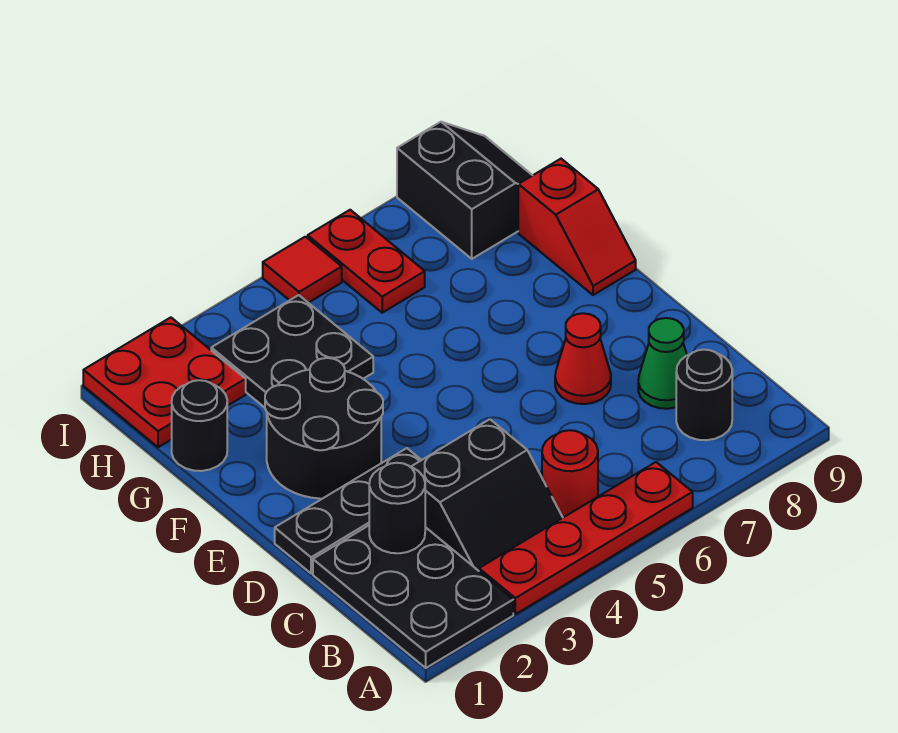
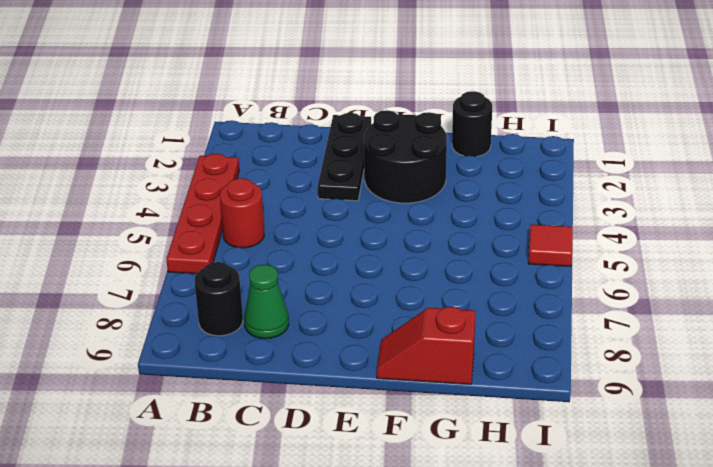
none -> black 2x3 plate [313,526,513,668]
none -> black 2x2 slope [411,419,563,571]
none -> red 1x1 cone [555,313,611,404]

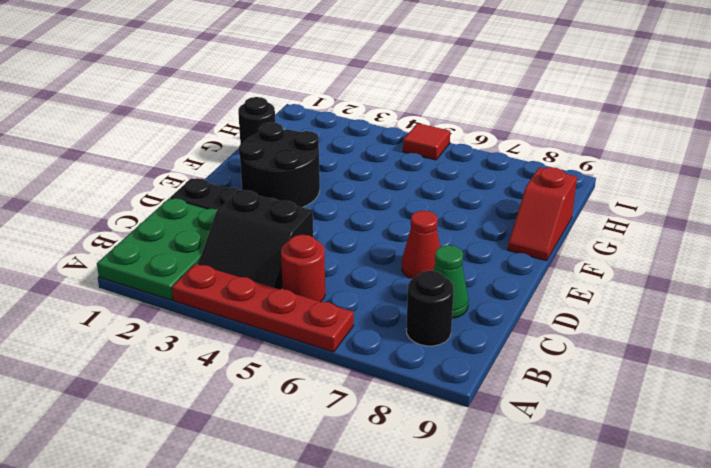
green 2x3 plate [97,198,217,300] -> black 2x3 plate [313,526,513,668]
none -> black 2x2 plate [211,295,373,408]
none -> red 2x2 plate [83,317,246,447]
none -> red 1x2 plate [308,210,425,313]

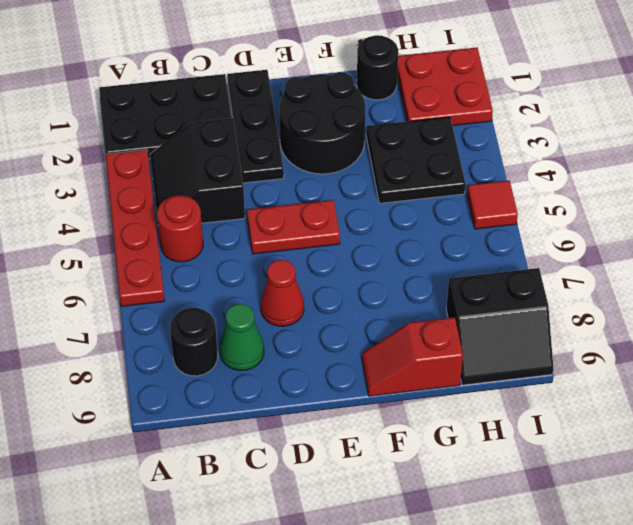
red 1x2 plate [247,200,340,254] -> red 1x2 plate moved to [308,210,425,313]
none -> black 1x1 round brick [369,463,425,553]

